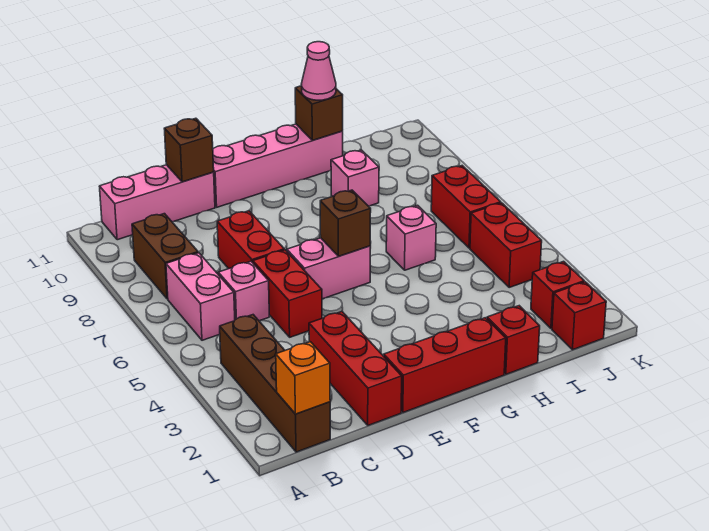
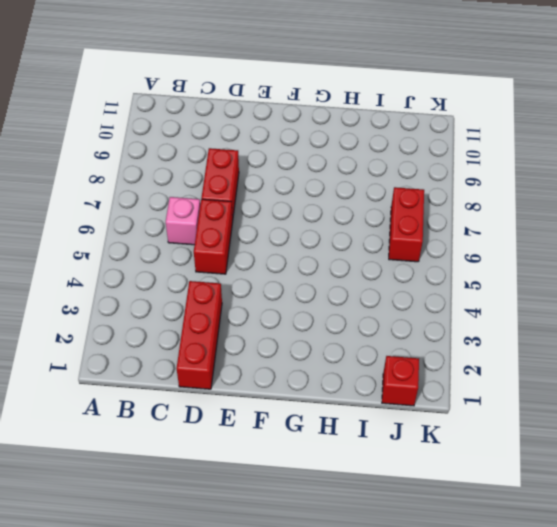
none -> brown 1x4 brick [220,315,330,452]
none -> pink 1x2 brick [166,253,235,340]
none -> brown 1x2 brick [132,214,198,299]

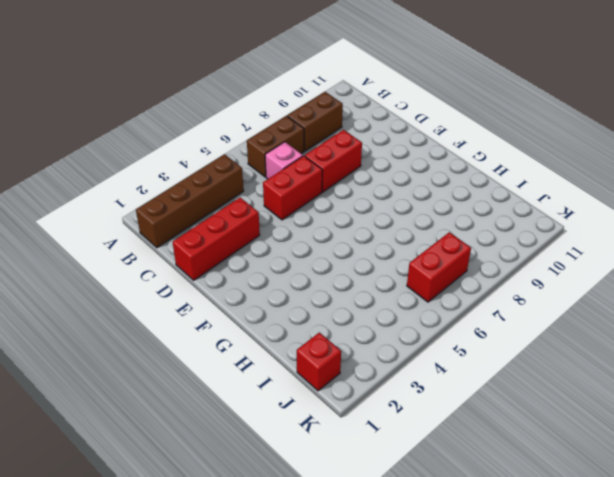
brown 1x2 brick [247,116,304,177] -> pink 1x2 brick [166,253,235,340]
none -> pink 1x3 brick [99,165,215,240]
none -> red 1x3 brick [384,318,506,412]
none -> pink 1x2 brick [287,238,370,299]

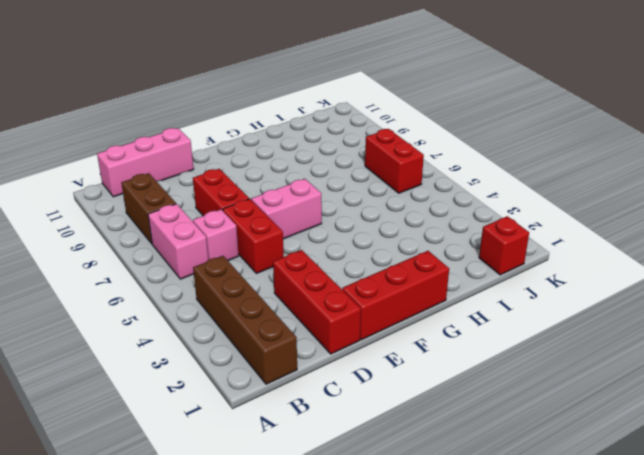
none -> pink 1x4 brick [213,124,343,207]
none -> red 1x1 brick [487,306,540,374]
none -> pink 1x1 brick [386,205,436,270]

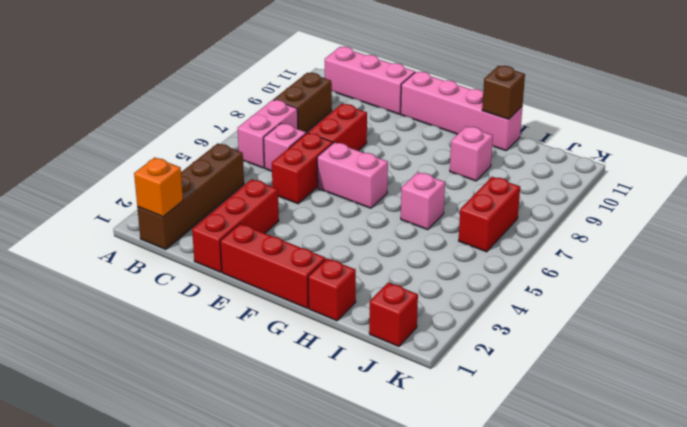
none -> red 1x1 brick [531,261,584,329]
none -> red 1x2 brick [470,203,542,288]
none -> brown 1x1 brick [164,118,214,182]

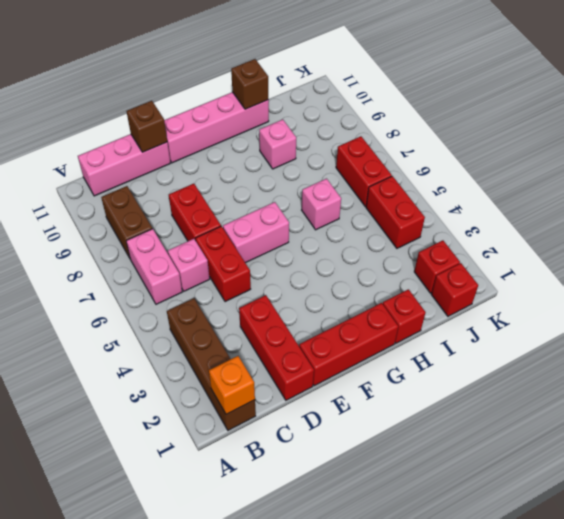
none -> brown 1x1 brick [320,190,371,256]
none -> pink 1x1 cone [301,42,336,100]

